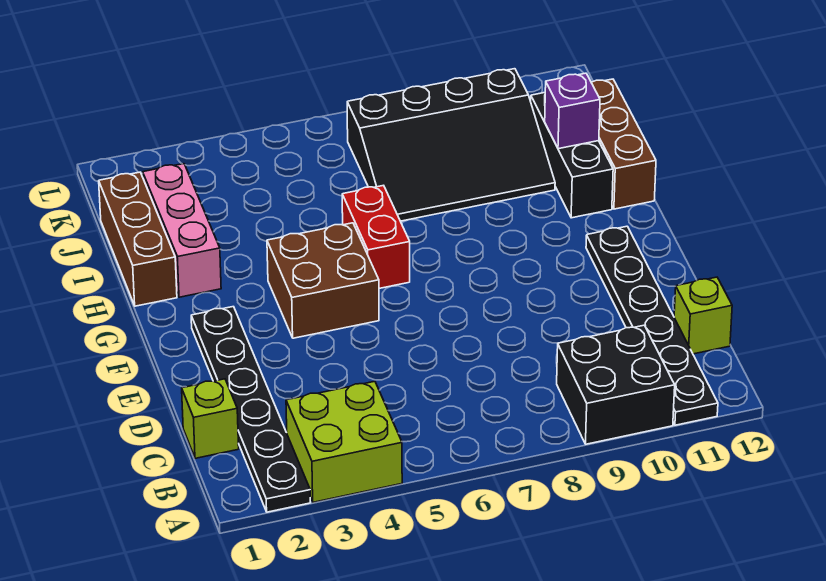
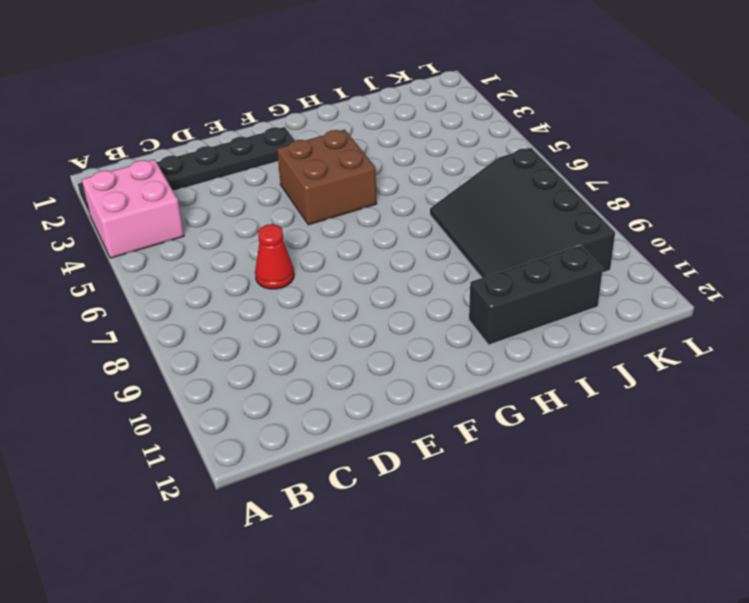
pink 2x2 brick [82,159,184,258] -> lime 2x2 brick [286,381,402,502]
red 1x1 cone [255,224,294,289] -> none
none -> black 2x2 brick [557,325,675,444]
none -> black 1x6 plate [586,226,718,425]
none -> lime 1x1 brick [182,379,239,458]

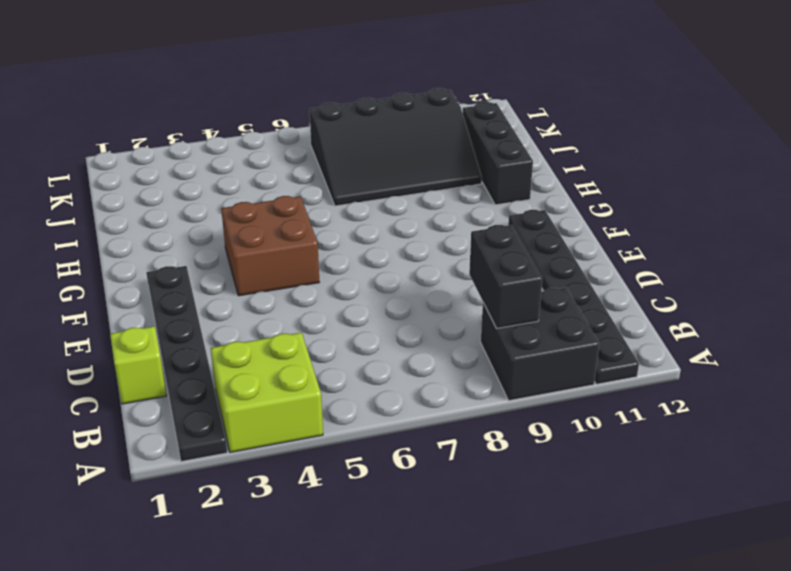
black 1x2 brick [469,225,542,328] -> none
none -> lime 1x1 brick [674,277,732,354]
none -> red 1x2 brick [342,185,410,288]
none -> brown 1x3 brick [99,172,177,306]

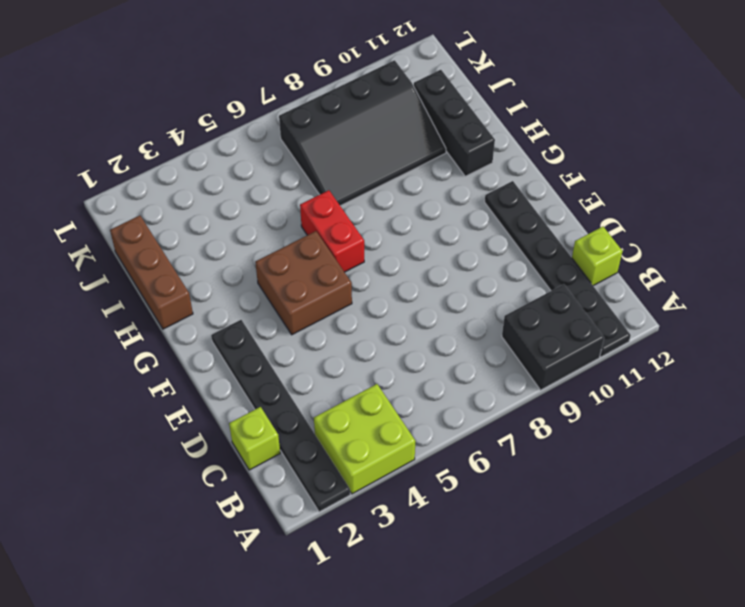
none -> pink 1x3 brick [143,164,221,297]
none -> brown 1x3 brick [591,79,656,209]
none -> purple 1x1 brick [545,73,600,149]

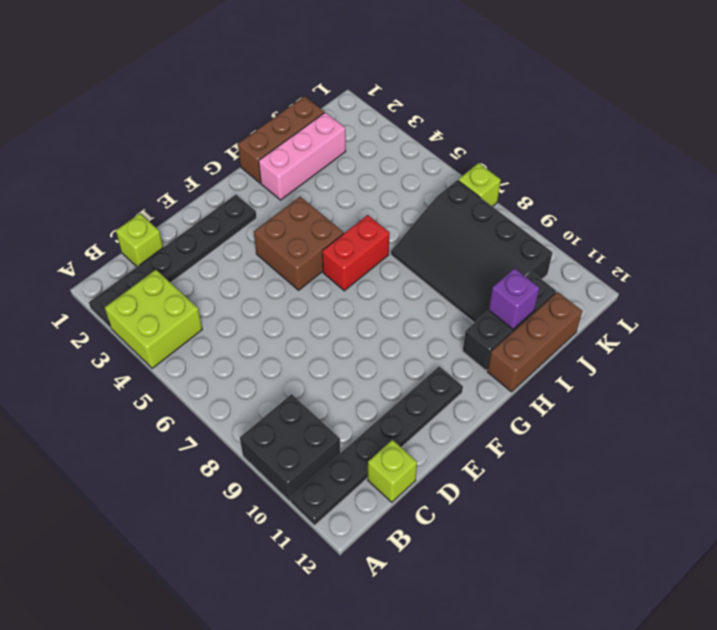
lime 1x1 brick [458,163,501,207] -> none

